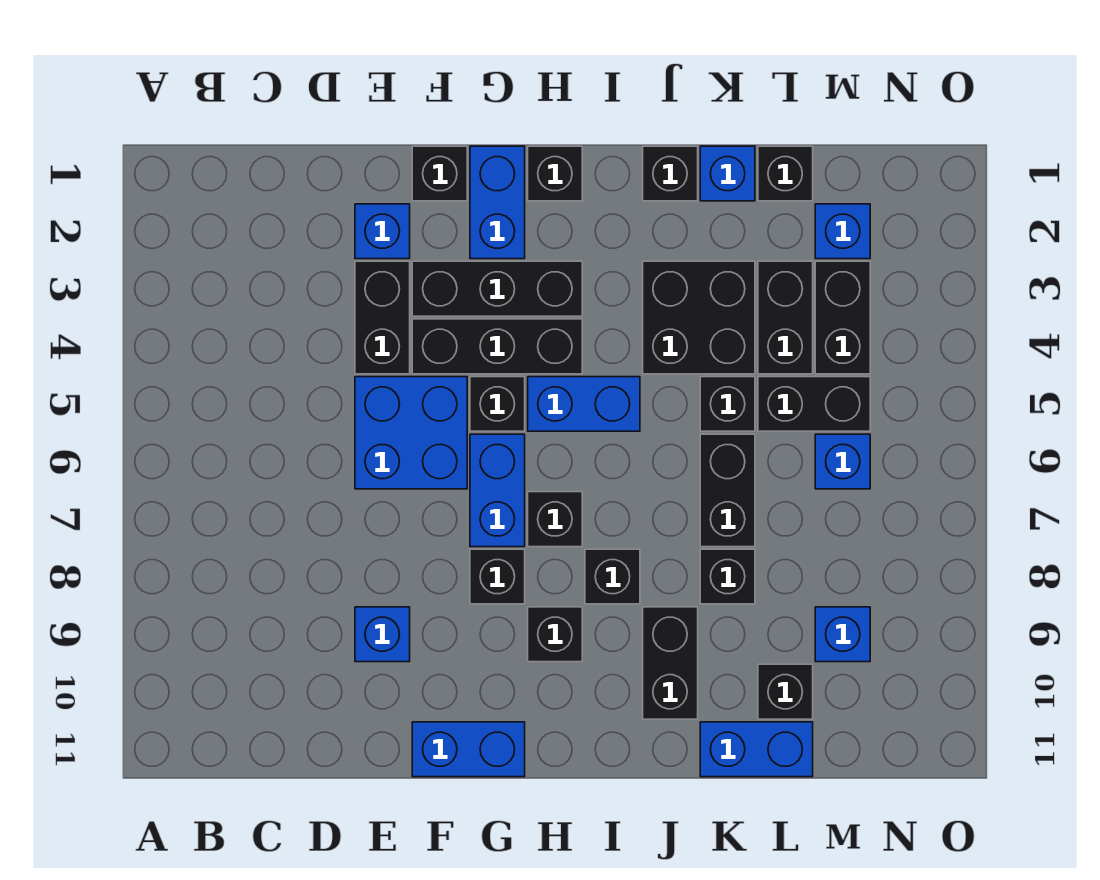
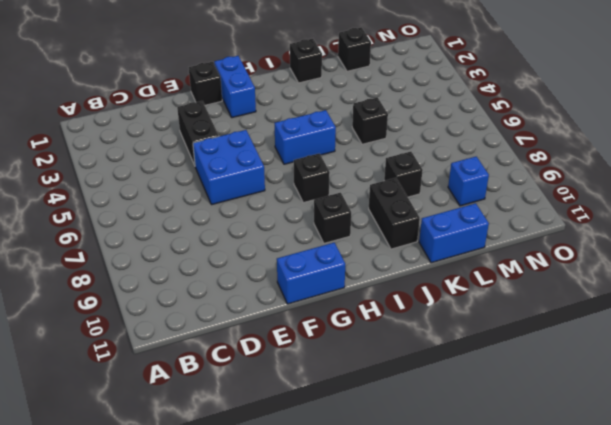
none -> blue 1x1 brick [355,204,410,259]
none -> blue 1x1 brick [355,607,410,662]
none -> black 1x3 brick [412,261,582,316]
none -> black 1x3 brick [412,319,582,374]

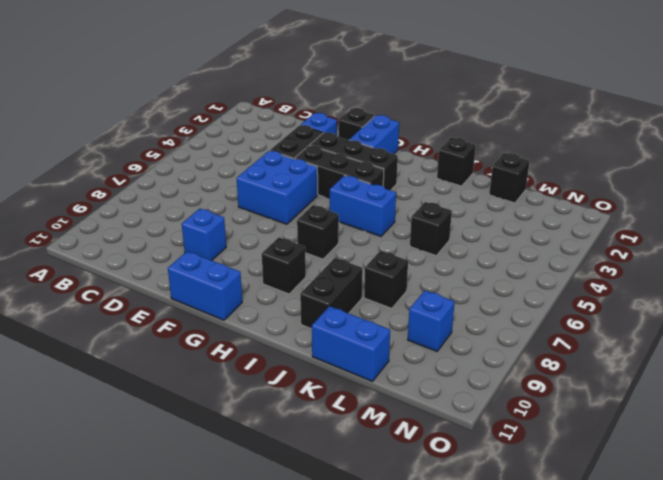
none -> black 1x1 brick [470,377,525,431]
none -> blue 1x2 brick [470,434,525,547]
none -> black 1x1 brick [470,549,525,604]
none -> black 1x1 brick [528,146,582,201]

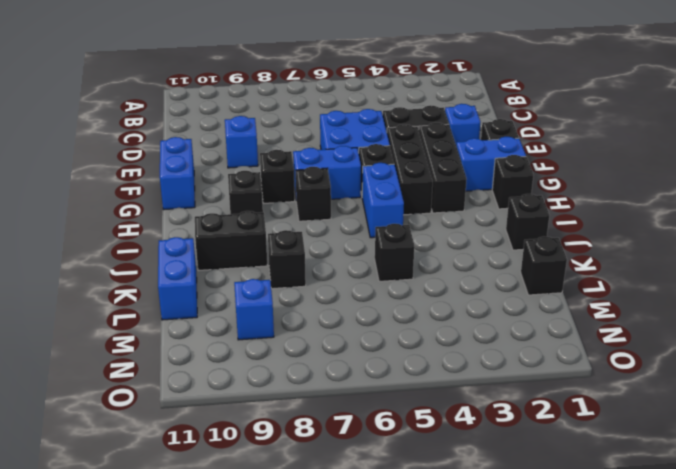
none -> black 1x1 brick [585,549,640,604]
none -> black 2x2 brick [643,261,755,374]
none -> blue 1x1 brick [700,146,755,201]
none -> black 1x2 brick [700,434,755,547]

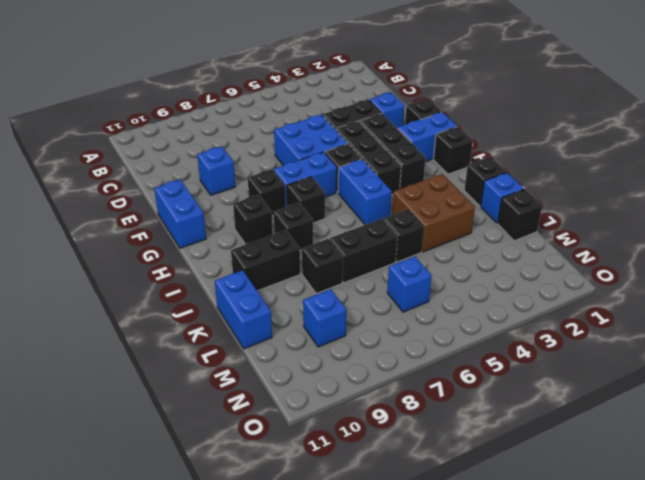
brown 2x2 brick [392,174,475,252] -> black 2x2 brick [643,261,755,374]
none -> black 1x2 brick [758,261,813,374]
none -> black 1x2 brick [758,377,870,431]
none -> black 1x1 brick [758,664,813,719]
none -> blue 1x1 brick [815,204,870,259]

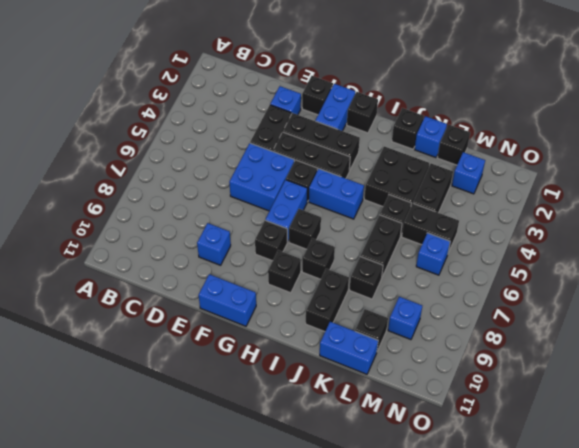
none -> black 1x2 brick [815,261,870,374]

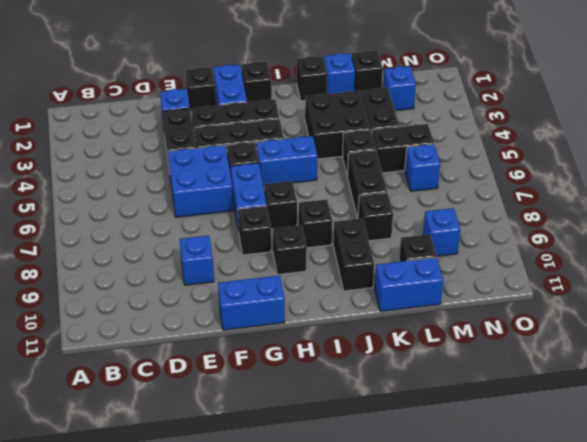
none -> black 1x2 brick [815,261,870,374]

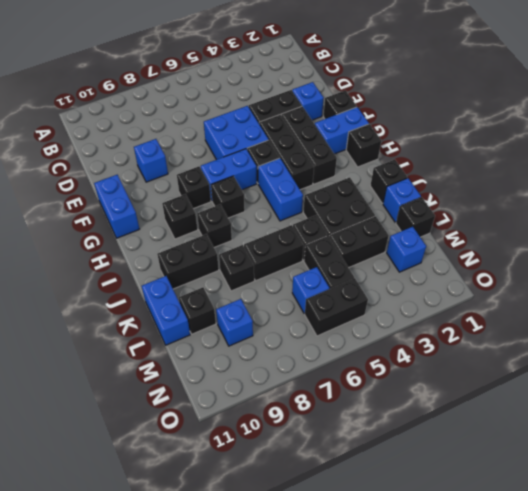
black 1x2 brick [305,278,368,336] -> black 1x2 brick moved to [815,261,870,374]

